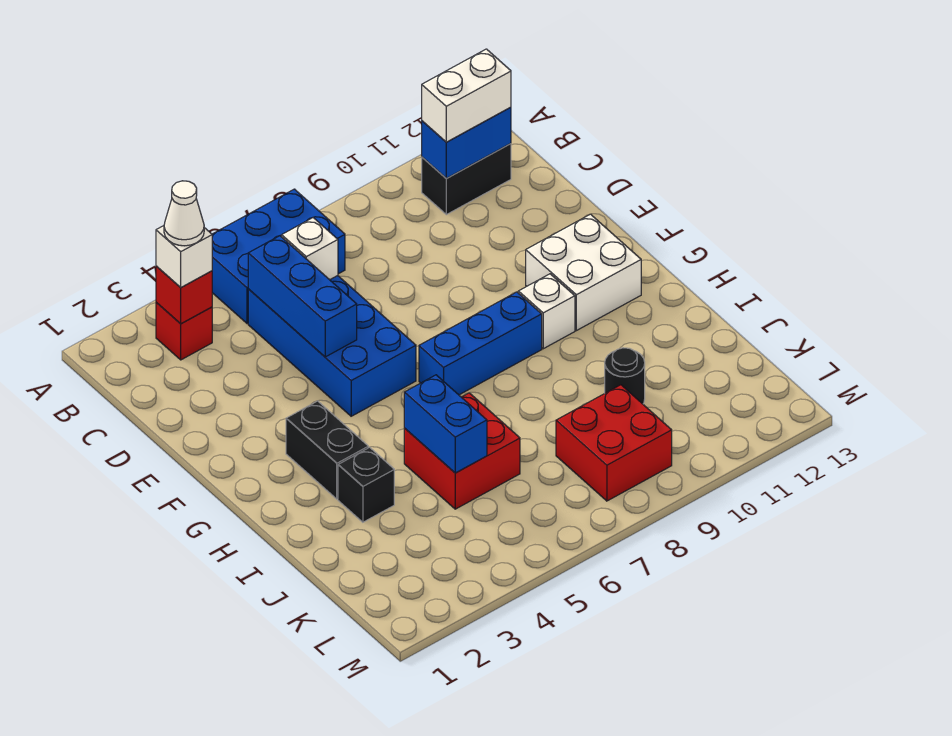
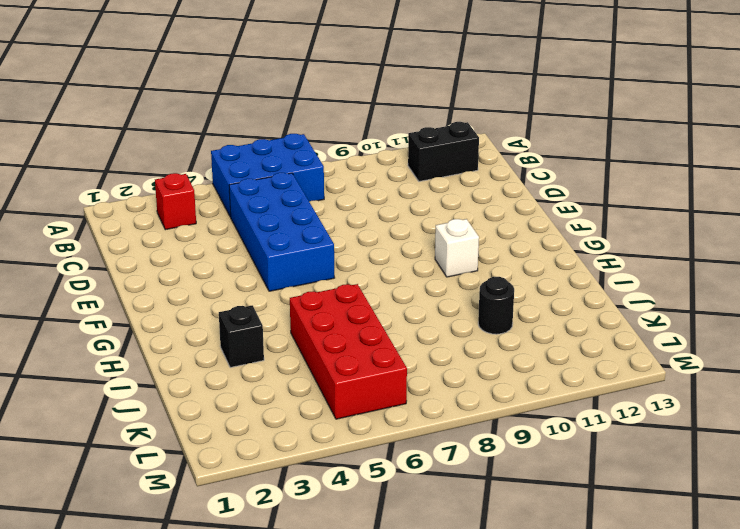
red 2x4 brick [290,284,407,419] -> red 2x2 brick [404,393,520,509]
none -> white 2x2 brick [526,214,641,331]
none -> black 1x2 brick [286,401,368,499]
none -> blue 1x3 brick [419,292,542,395]

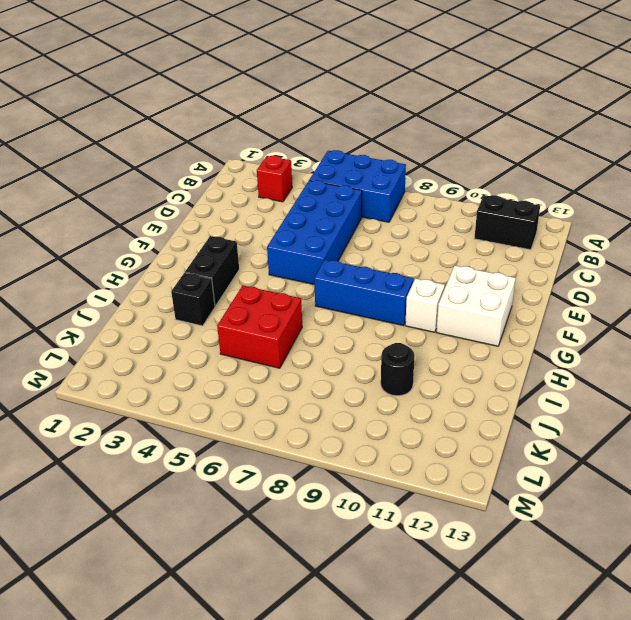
none -> red 2x2 brick [556,385,672,501]
none -> red 1x1 brick [156,266,212,324]
none -> blue 1x2 brick [422,107,511,178]

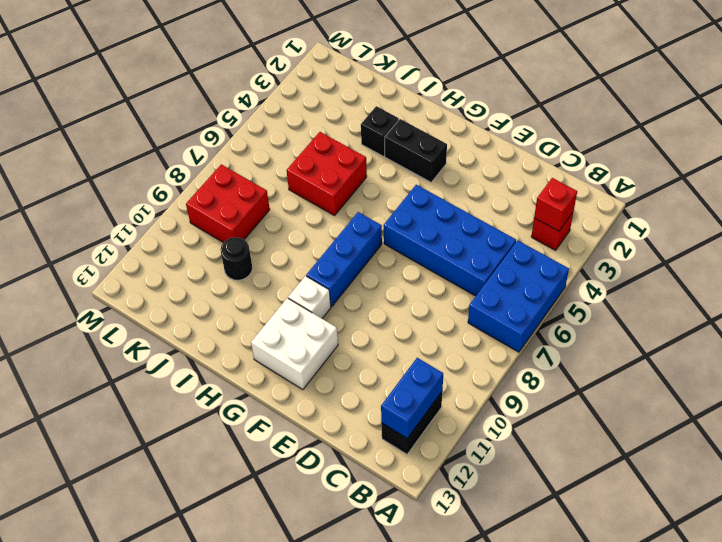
none -> blue 1x3 brick [248,236,357,357]
none -> white 1x1 brick [282,218,338,280]
none -> blue 1x2 brick [404,375,487,473]

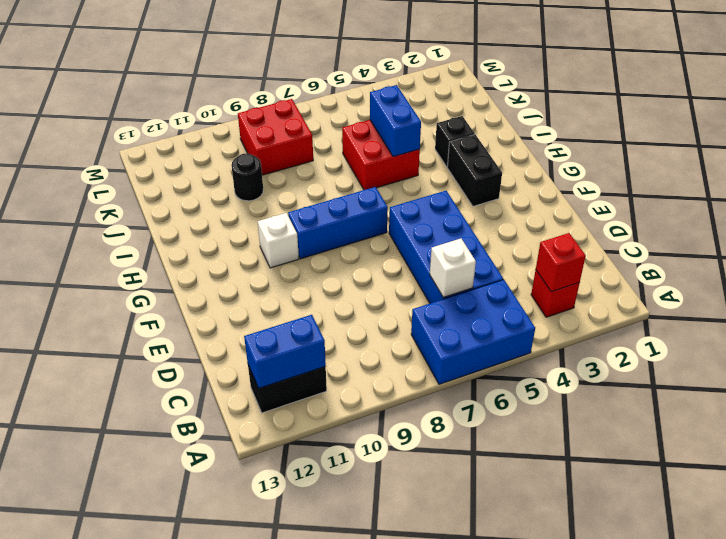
none -> white 2x2 brick [526,214,641,331]
none -> blue 1x3 brick [248,236,357,357]
none -> white 1x1 brick [156,226,212,288]

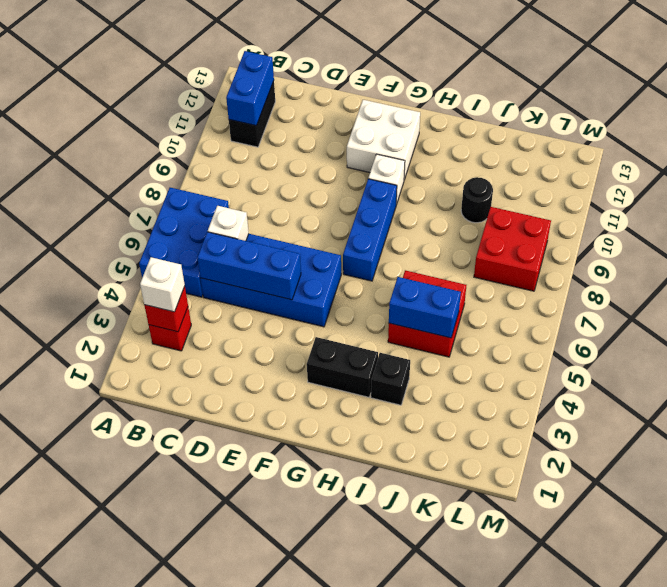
none -> white 1x2 brick [422,49,511,142]
none -> white 1x1 cone [164,181,204,246]

